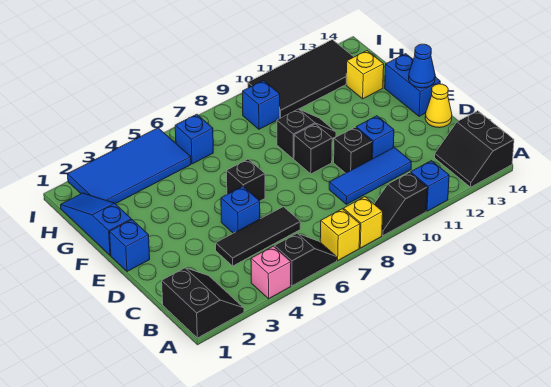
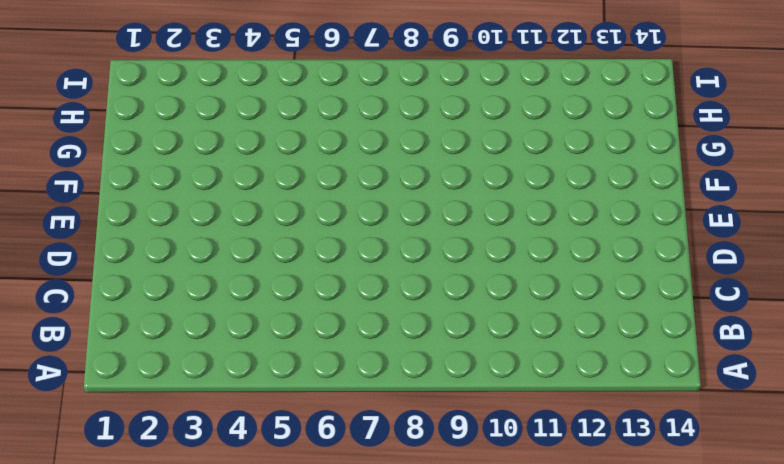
none -> black 2x2 slope [162,268,244,338]
none -> pink 1x1 brick [251,246,291,299]
none -> black 1x2 slope [275,233,337,286]

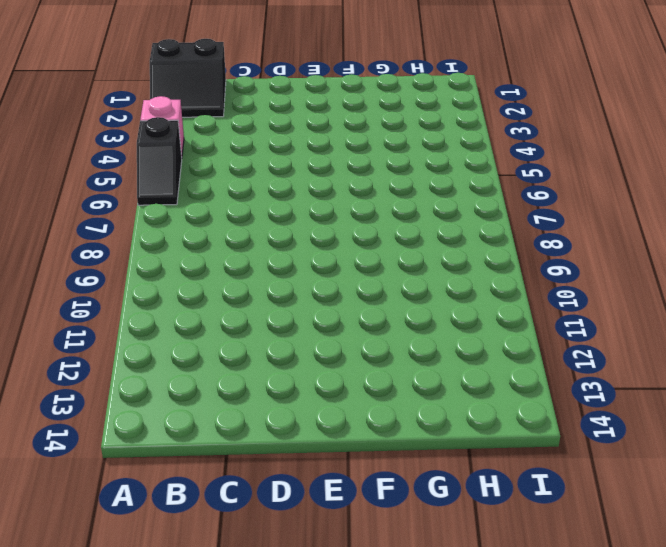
none -> yellow 1x1 brick [320,209,360,260]
none -> yellow 1x1 brick [344,197,383,248]
none -> black 1x2 slope [374,173,427,236]

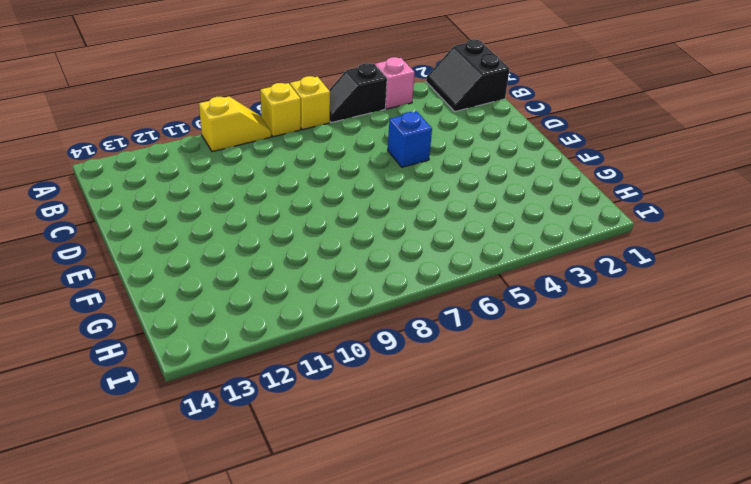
yellow 1x2 slope [199,96,271,152] -> black 1x2 slope [374,173,427,236]
none -> blue 1x1 brick [411,161,449,211]
none -> black 2x2 slope [435,111,514,187]
none -> black 1x3 tile [216,207,300,266]

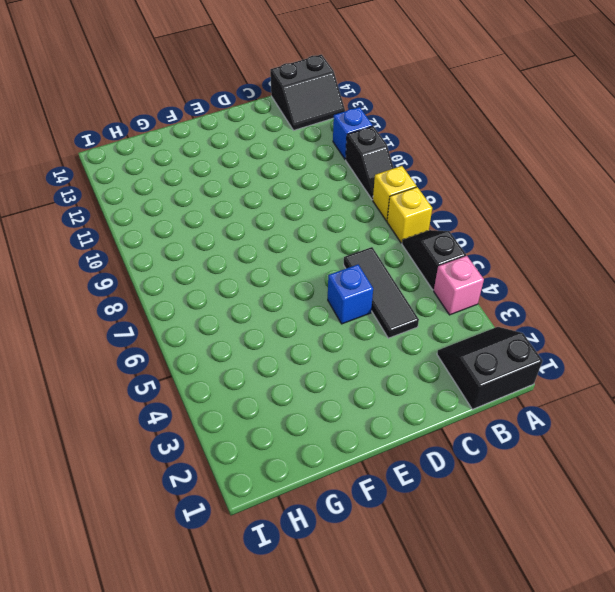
none -> blue 1x3 tile [329,147,411,204]
none -> black 1x1 brick [334,127,372,173]
none -> blue 1x1 brick [356,116,394,159]

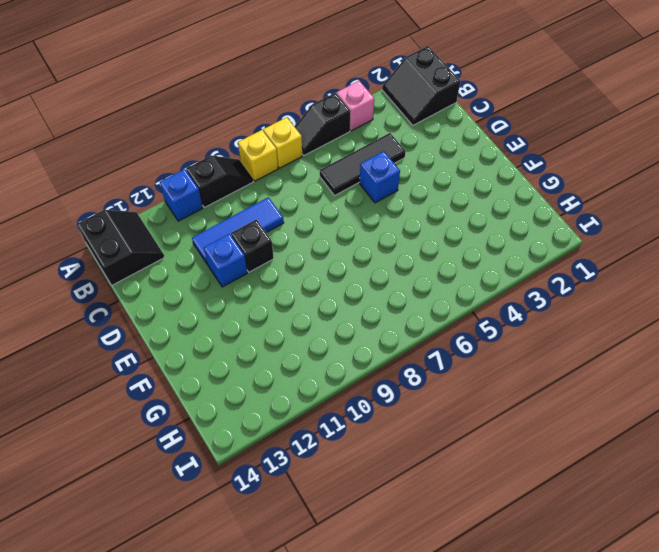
none -> yellow 1x1 cone [425,84,452,128]
none -> blue 1x1 brick [110,220,150,272]
none -> black 1x1 brick [227,159,265,201]

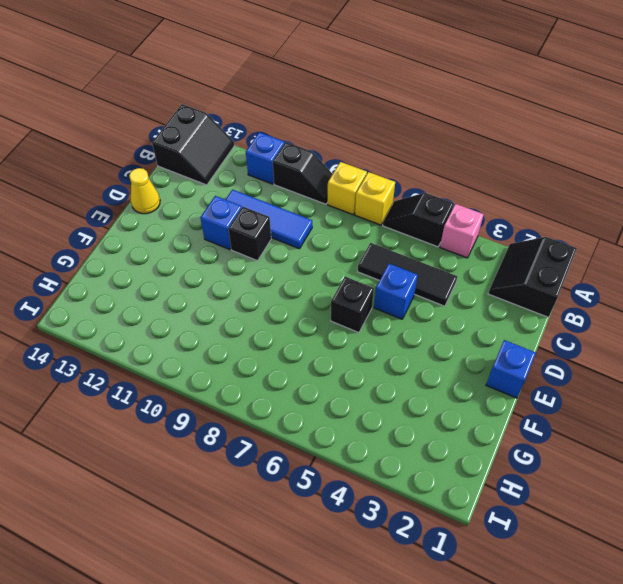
none -> black 1x1 brick [294,124,332,174]
none -> blue 1x2 brick [385,54,440,116]
none -> blue 1x3 slope [61,193,131,255]

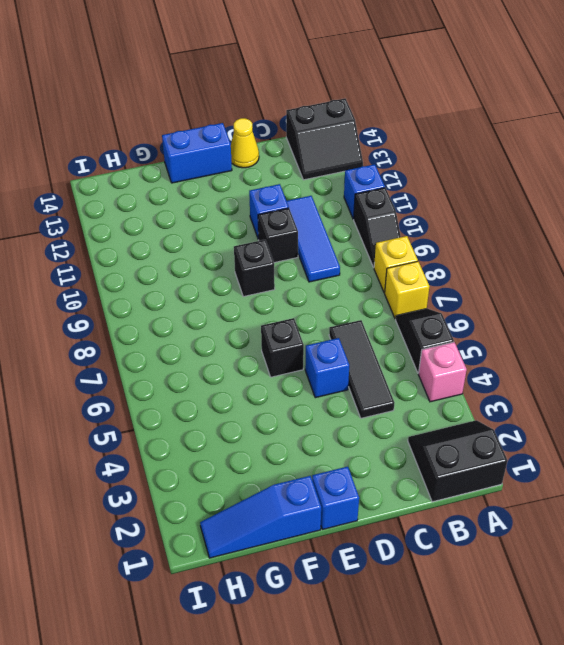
none -> black 1x2 slope [277,109,336,159]
none -> yellow 1x1 brick [346,51,384,99]
none -> blue 2x4 tile [67,128,191,204]

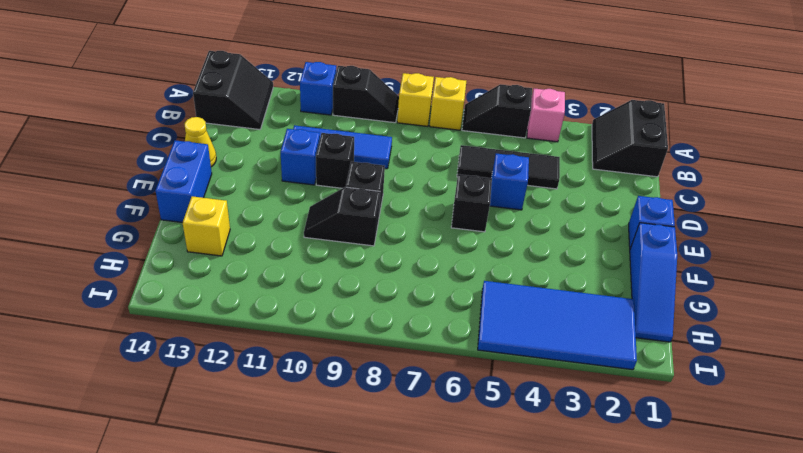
none -> blue 1x1 brick [175,114,213,164]
none -> blue 1x1 brick [243,81,280,129]
none -> black 2x4 tile [248,40,353,118]

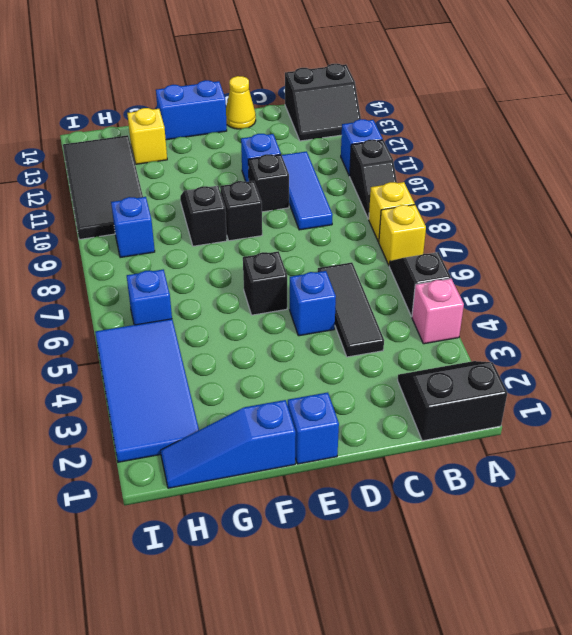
none -> blue 1x1 cone [409,44,435,88]

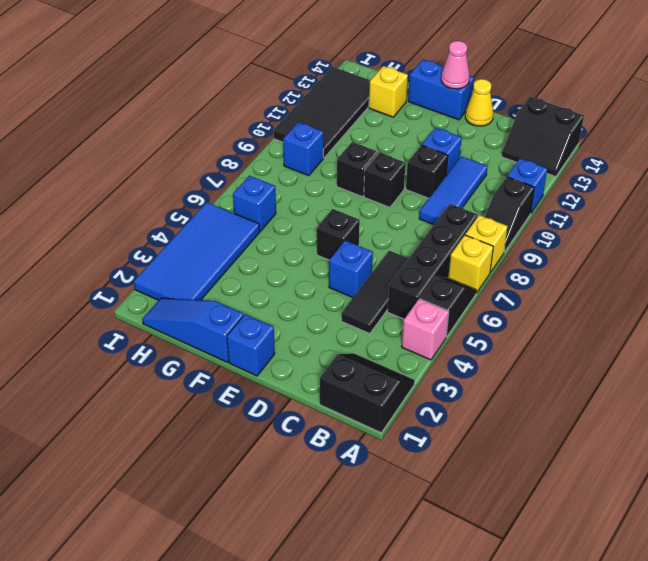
black 1x4 brick [388,204,478,319] -> none
pink 1x1 cone [441,41,470,89] -> blue 1x1 cone [409,44,435,88]

